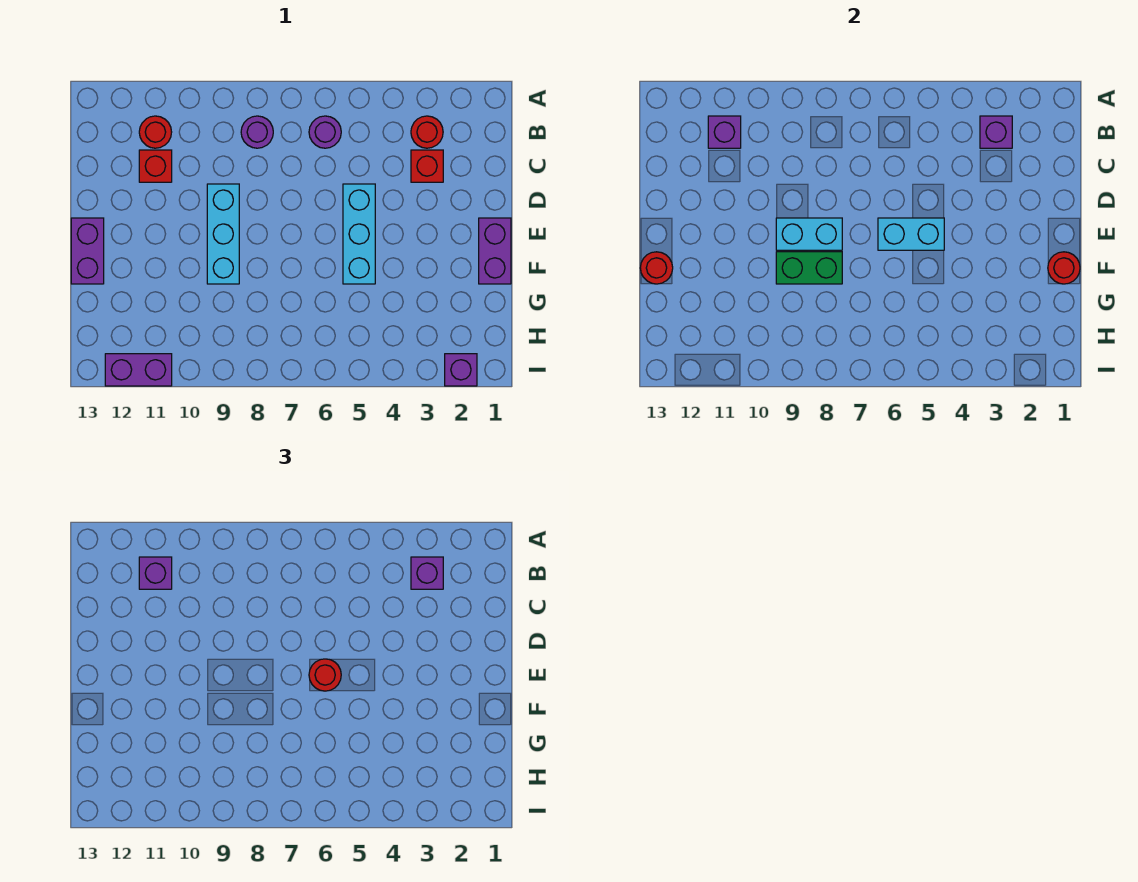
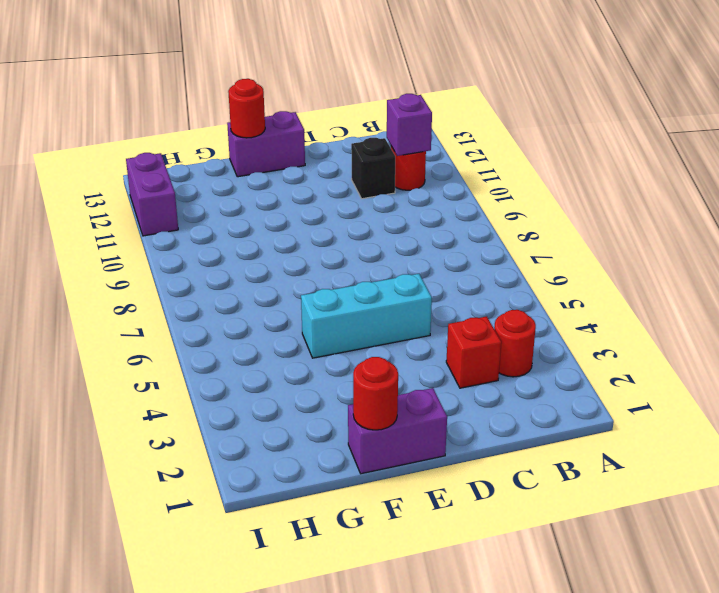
black 1x1 brick [351,138,395,199] -> red 1x1 brick [139,150,172,182]
none -> purple 1x1 round brick [309,116,341,148]
none -> purple 1x1 round brick [241,116,273,148]
none -> cyan 1x3 brick [207,184,239,284]

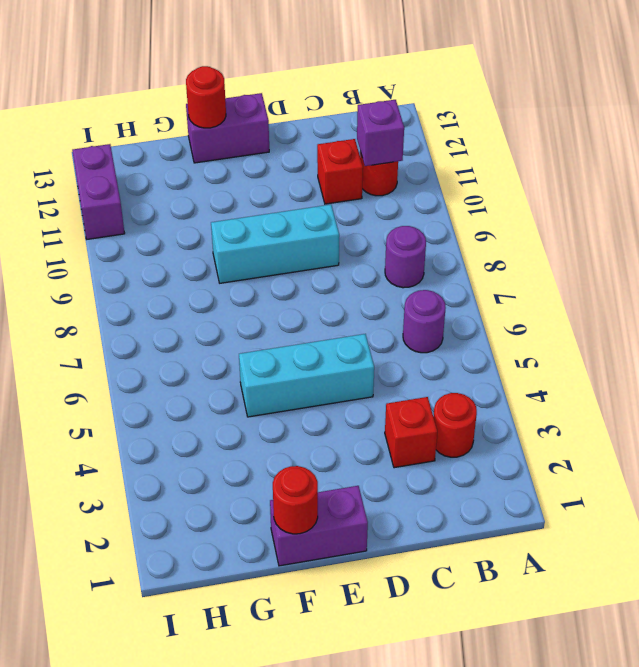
none -> purple 1x1 brick [445,354,477,386]
none -> purple 1x1 brick [980,116,1012,148]
none -> cyan 1x2 brick [878,218,944,250]

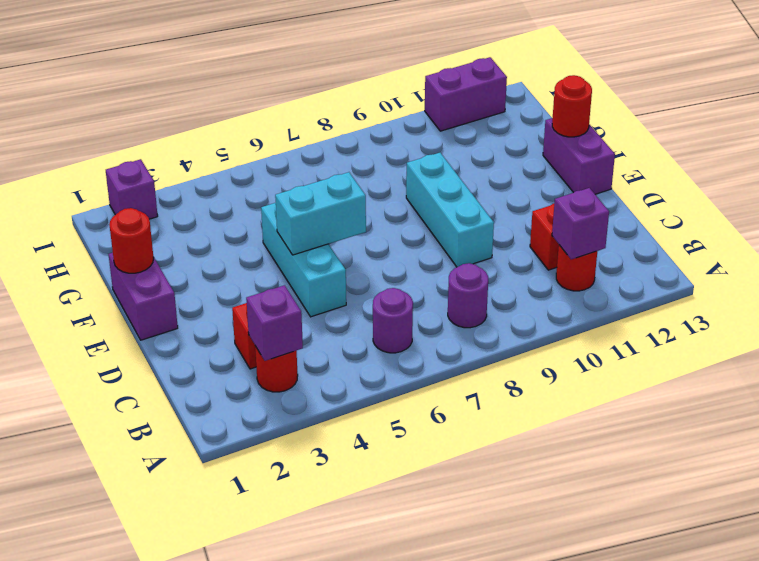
none -> cyan 1x2 brick [776,218,842,250]
none -> green 1x2 brick [776,252,842,284]
none -> purple 1x1 brick [411,557,443,589]

